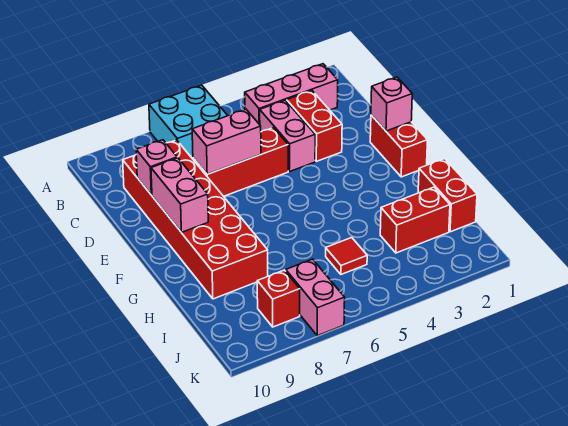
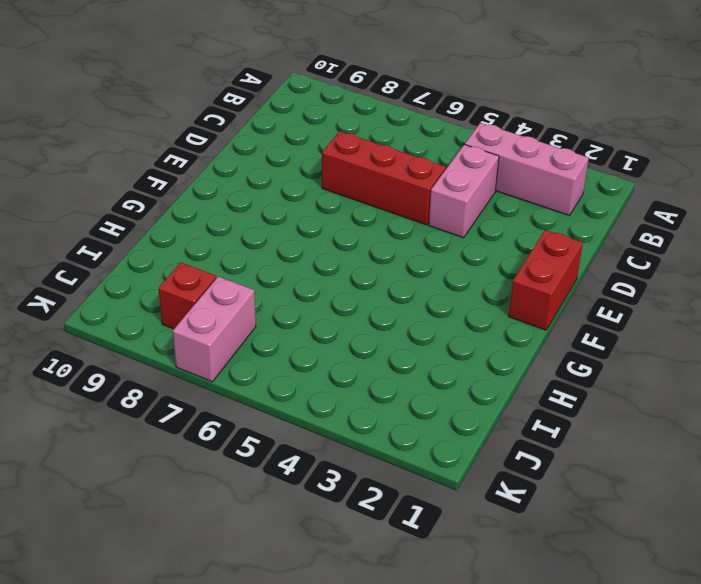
none -> cyan 2x2 brick [149,85,228,159]
none -> red 1x2 brick [287,91,342,161]
none -> red 2x6 brick [123,140,268,299]

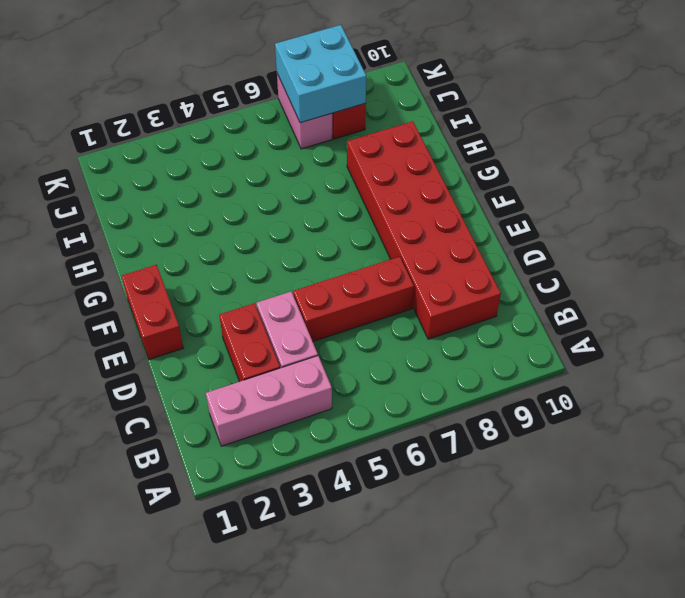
cyan 2x2 brick [275,25,366,123] -> cyan 2x2 brick moved to [149,85,228,159]
none -> red 1x2 brick [418,159,477,232]
none -> red 1x2 brick [380,187,450,253]
none -> red 1x1 tile [326,238,367,274]

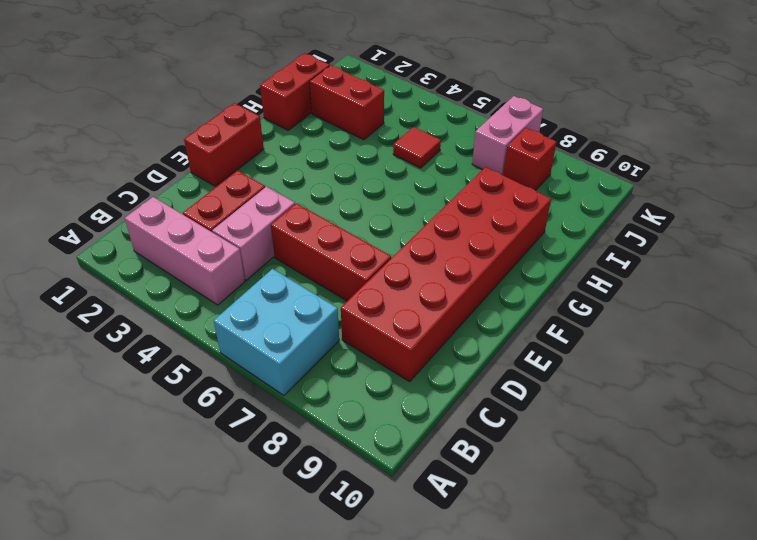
none -> pink 1x2 brick [192,109,261,174]
none -> pink 1x1 brick [136,140,177,195]
none -> pink 1x1 brick [371,77,412,131]

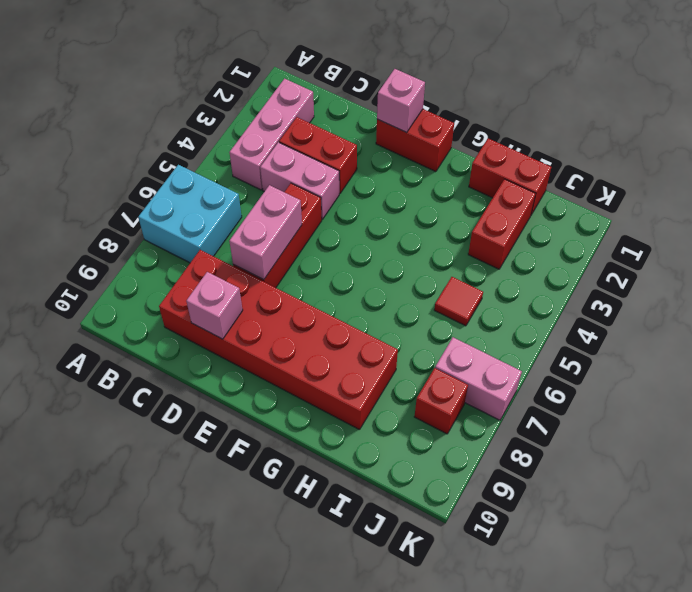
none -> pink 1x2 brick [151,158,208,233]

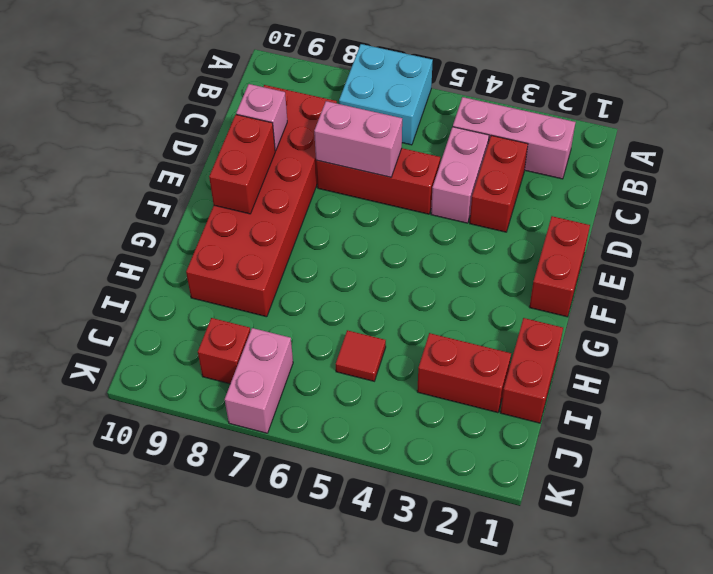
red 1x2 brick [209,115,275,214] -> pink 1x2 brick [151,158,208,233]
none -> pink 1x1 brick [371,77,412,131]

